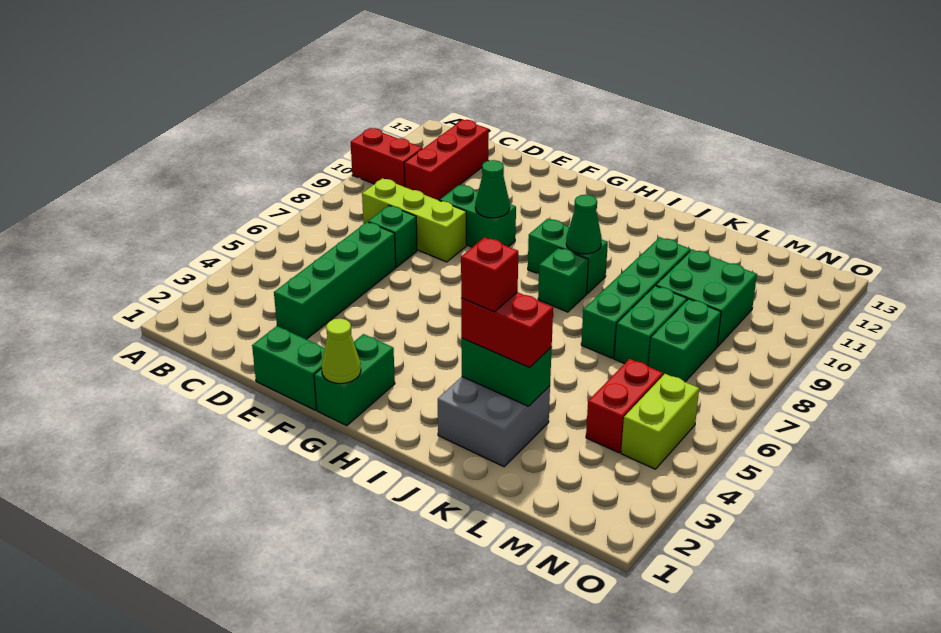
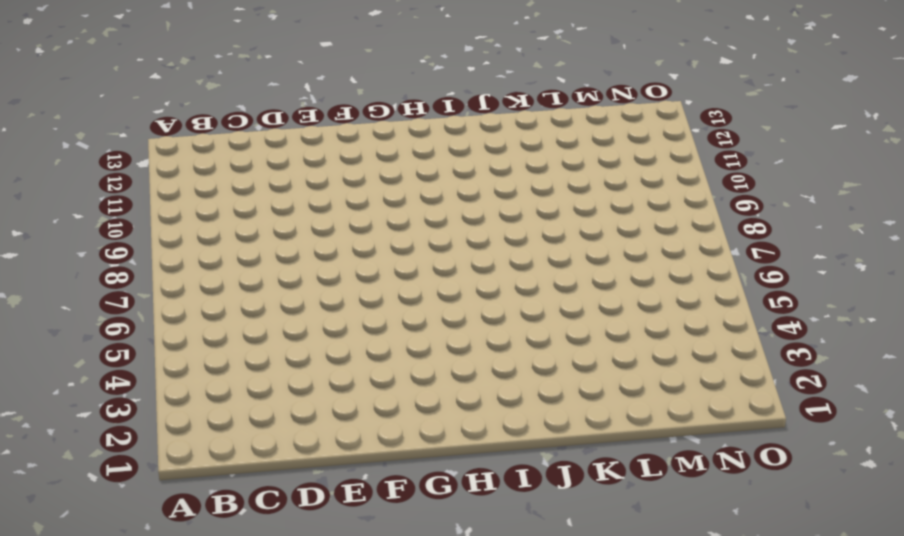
none -> red 1x2 brick [351,128,422,187]
none -> lime 1x3 brick [362,178,466,262]
none -> red 1x3 brick [404,120,489,200]

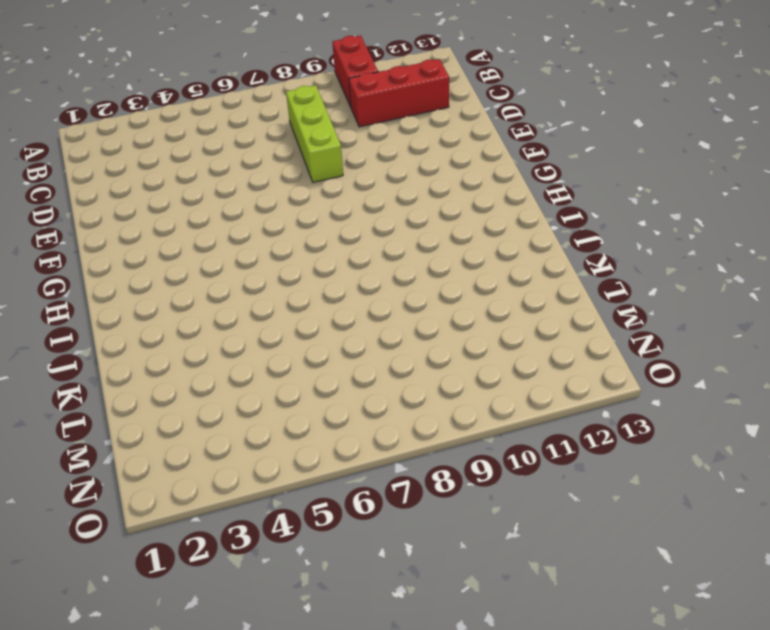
none -> green 1x4 brick [274,222,396,339]
none -> green 1x1 brick [368,205,417,267]
none -> green 1x2 brick [252,326,325,410]

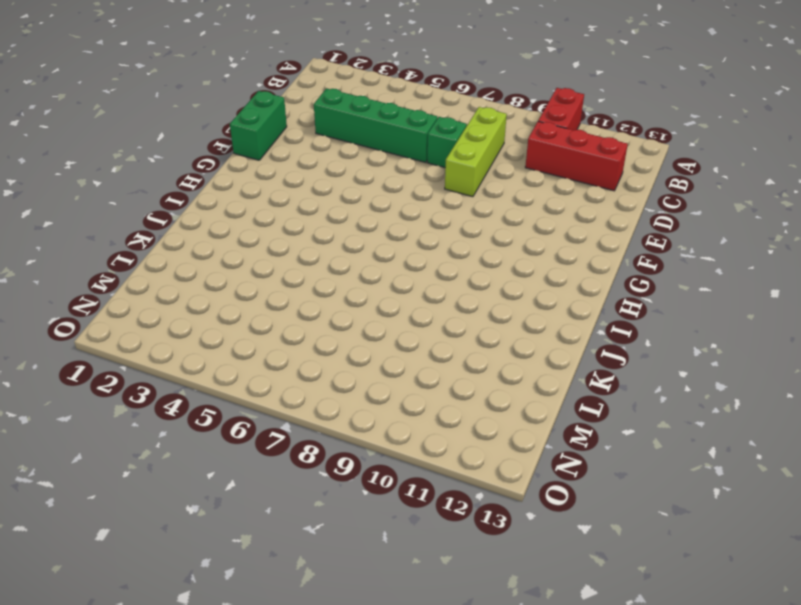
none -> green 1x2 brick [439,185,516,247]
none -> green 1x2 brick [314,334,395,426]
none -> green 1x2 brick [528,219,608,294]

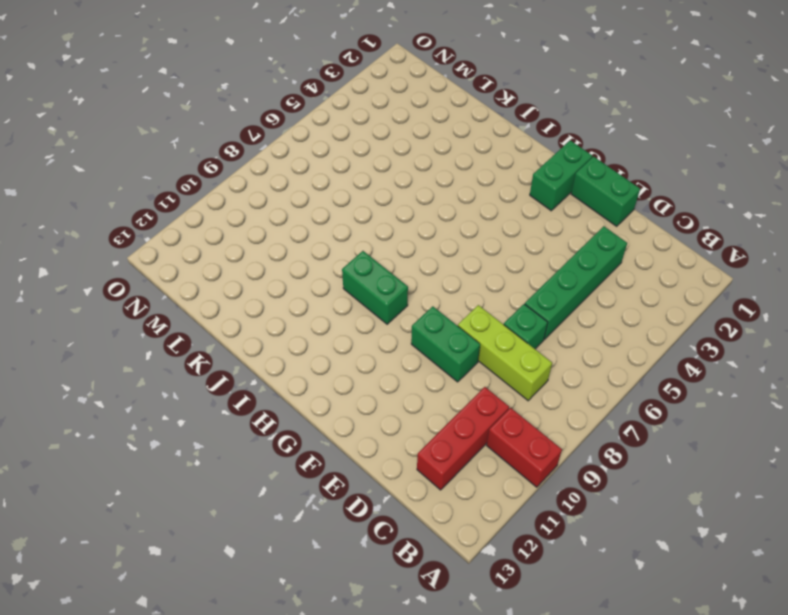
none -> green 1x1 brick [538,248,588,312]
none -> grey 2x2 brick [438,377,550,467]
none -> green 1x4 brick [581,237,690,358]

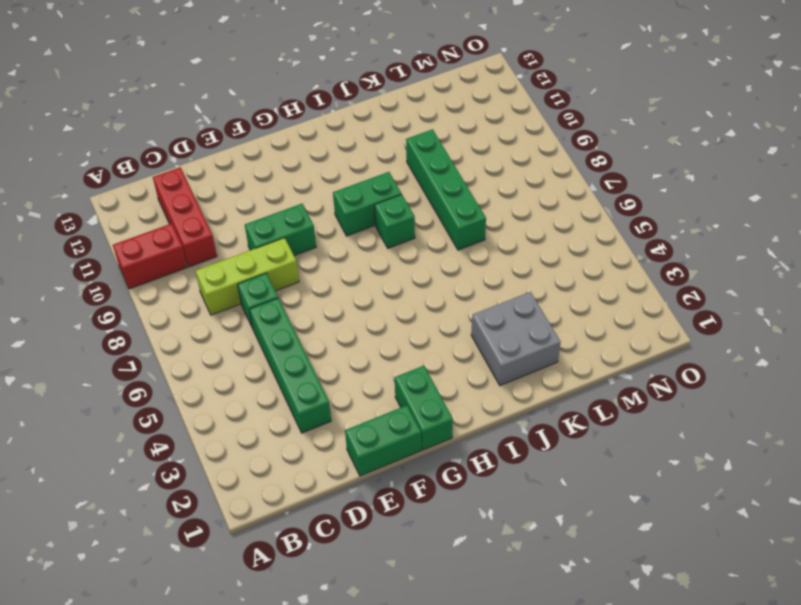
none -> green 1x2 brick [614,286,687,366]
none -> green 2x2 brick [656,250,757,347]
none -> red 1x2 brick [586,359,663,453]

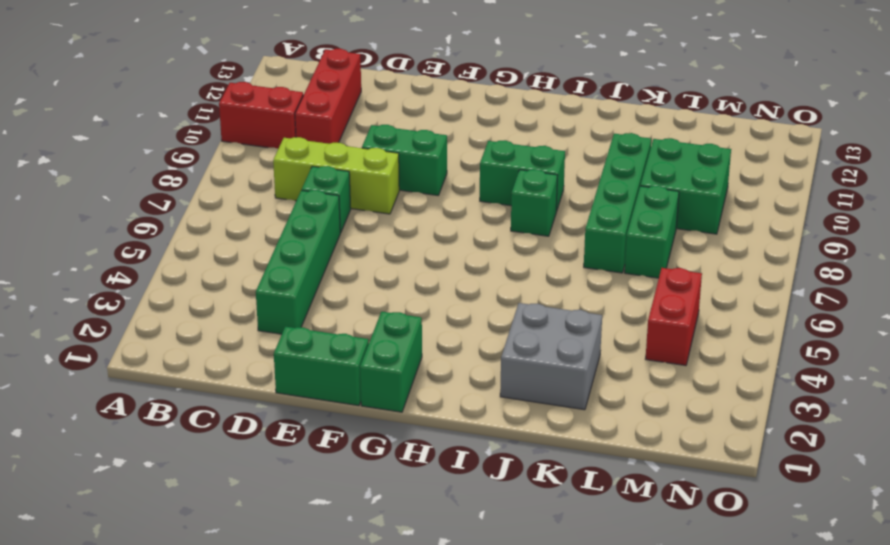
none -> green 1x2 brick [648,299,721,382]
none -> lime 1x2 brick [621,374,699,469]
none -> green 1x1 cone [475,160,510,218]

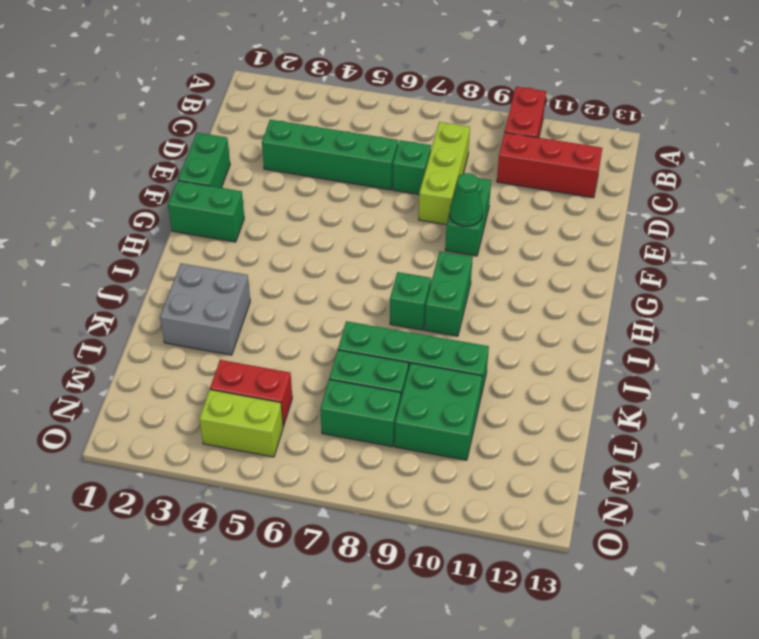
none -> lime 1x1 cone [322,318,361,384]
none -> green 1x1 cone [566,195,602,254]
none -> green 1x2 brick [461,338,552,406]

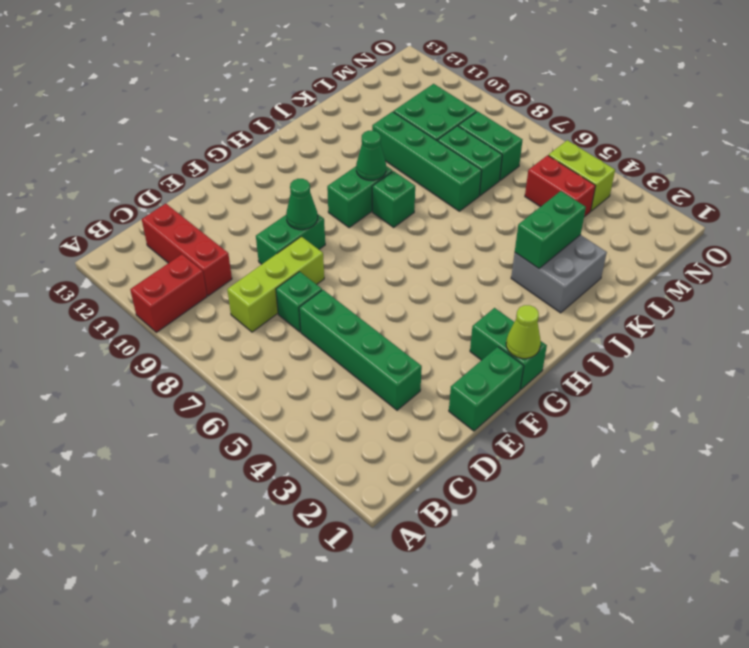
none -> red 1x2 brick [461,292,553,367]
none -> red 1x1 brick [461,237,518,312]

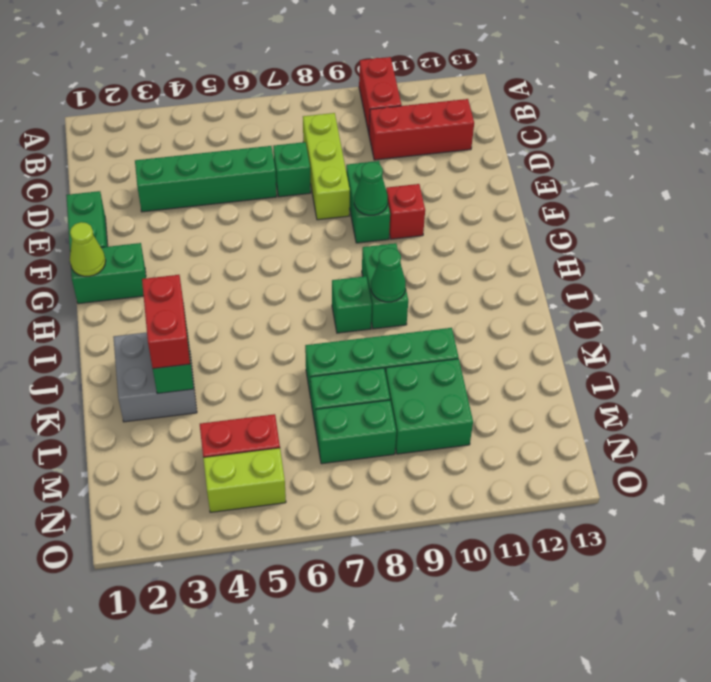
red 1x1 brick [386,184,425,239] -> red 1x1 brick moved to [461,237,518,312]

